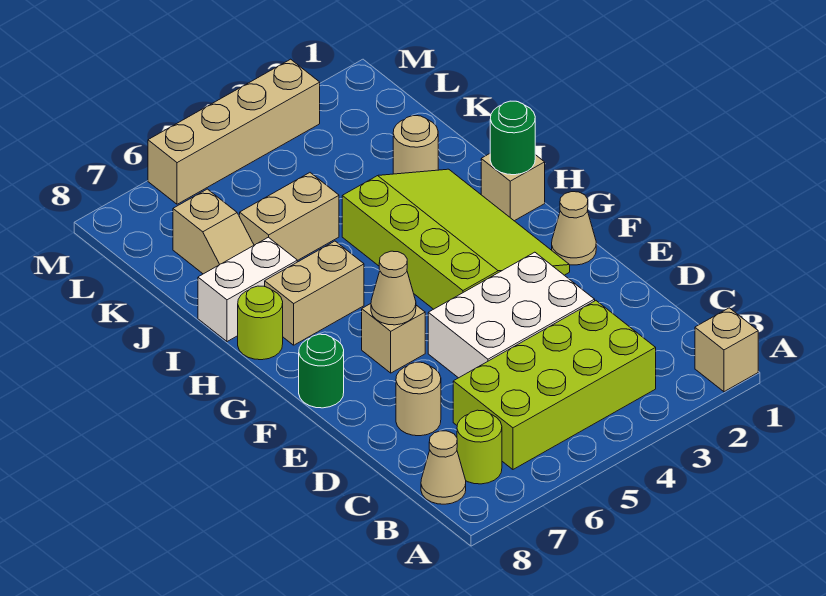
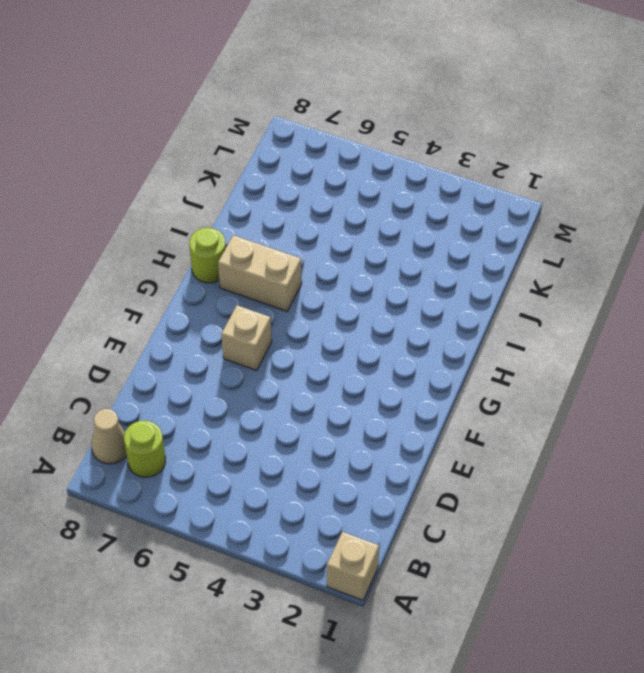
none -> lime 2x4 brick [453,301,656,469]
none -> white 2x3 brick [428,252,595,378]
none -> tan 1x1 round brick [396,362,441,436]

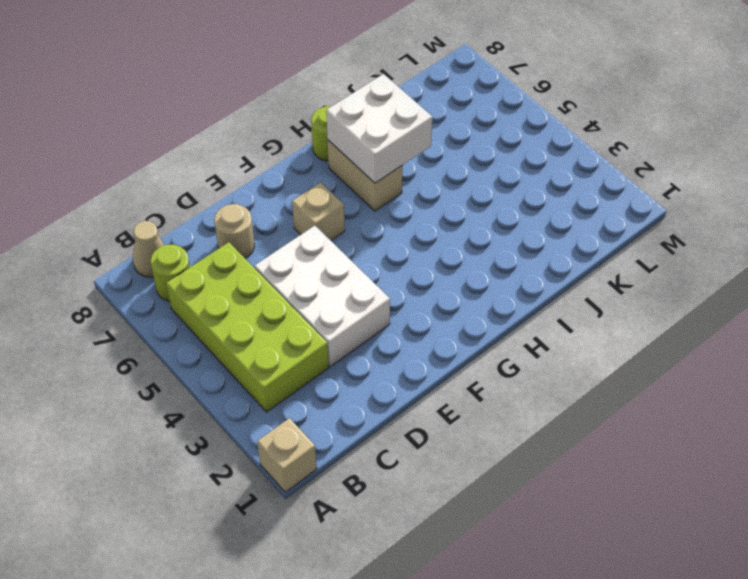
white 2x2 brick [326,74,432,183] -> none
none -> tan 1x1 cone [552,192,596,265]
none -> lime 3x4 slope [342,169,570,309]
none -> green 1x1 round brick [299,334,344,408]

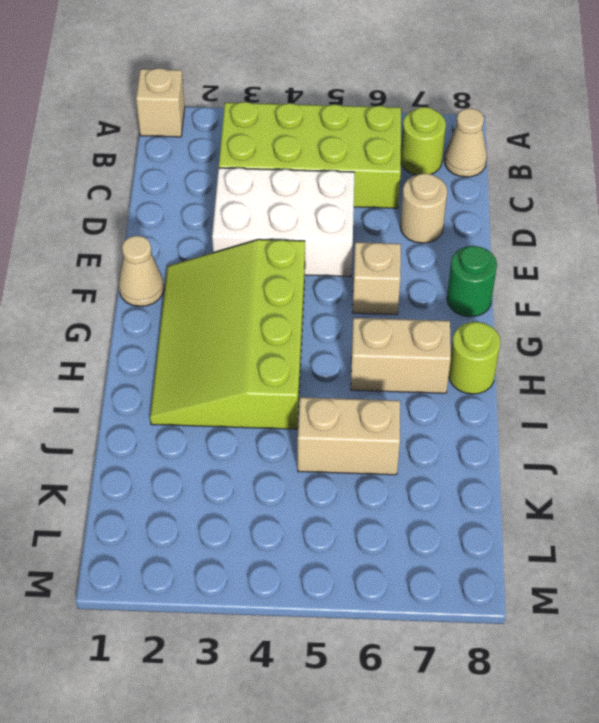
none -> tan 1x1 brick [481,154,545,221]
none -> white 1x2 brick [198,237,297,342]
none -> tan 1x1 round brick [393,116,438,174]

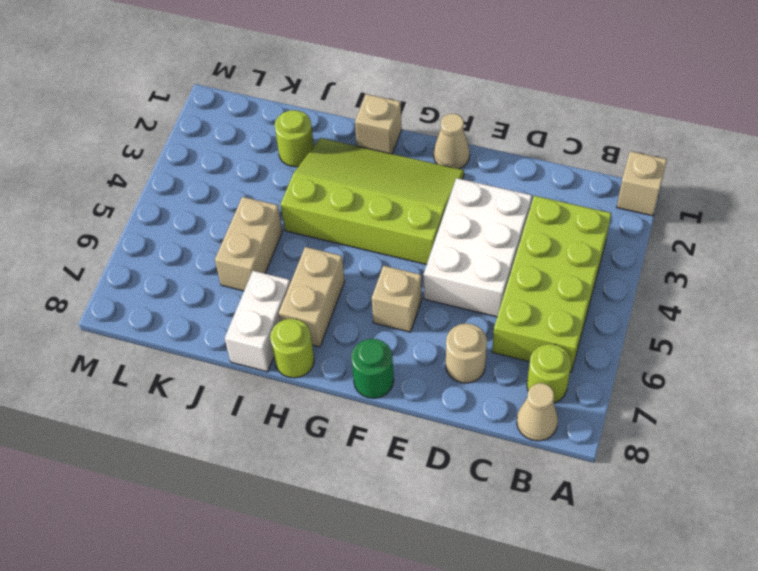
lime 1x1 round brick [275,110,314,167] -> tan 1x1 round brick [393,116,438,174]
none -> tan 1x2 slope [173,189,254,274]
none -> tan 1x4 brick [148,59,320,204]
none -> tan 1x1 cone [371,251,416,325]

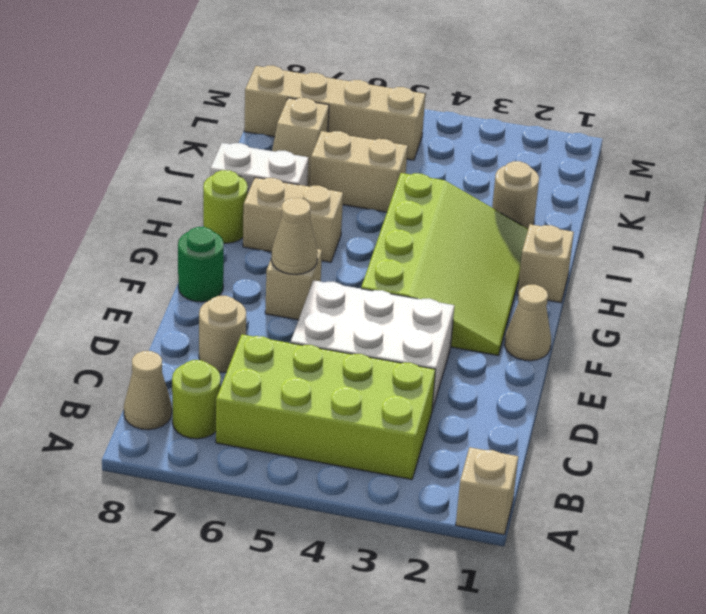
tan 1x4 brick [244,66,425,160] -> tan 1x4 brick moved to [148,59,320,204]
none -> green 1x1 round brick [490,101,535,175]

